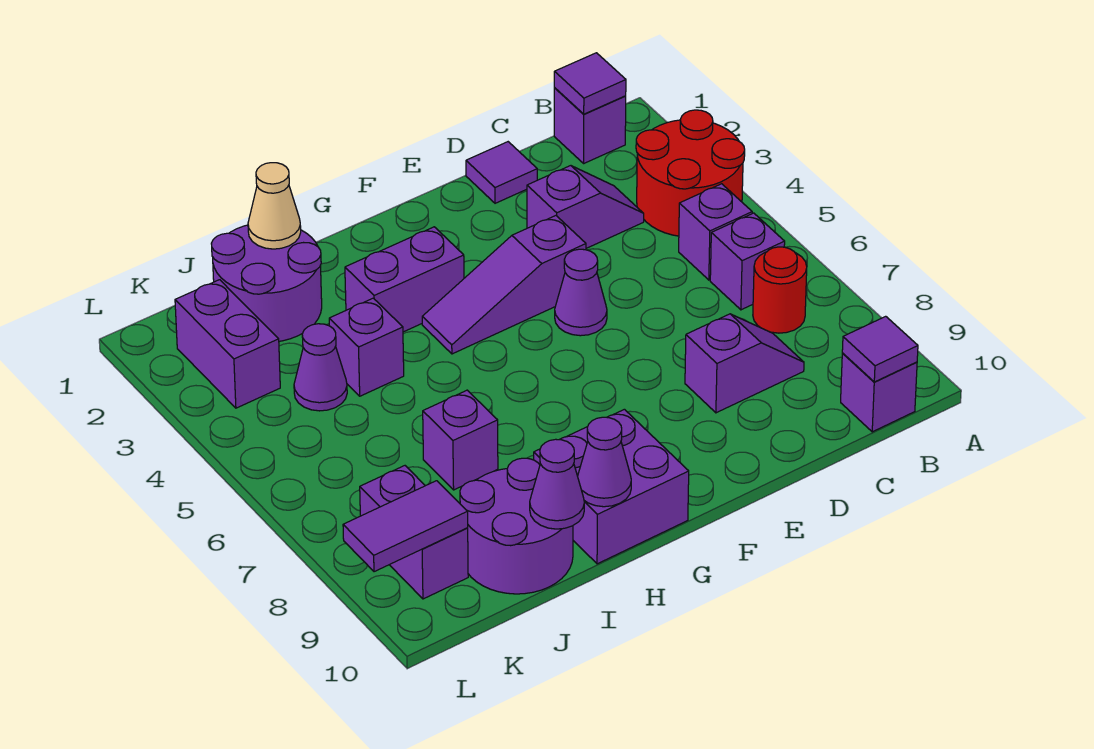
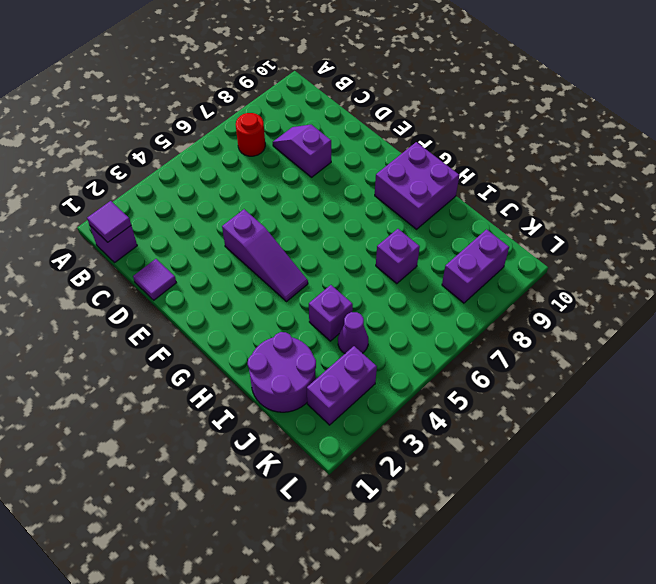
none -> red 2x2 round brick [636,110,745,236]
none -> purple 1x1 brick [679,184,752,280]
none -> purple 1x1 brick [710,213,785,310]

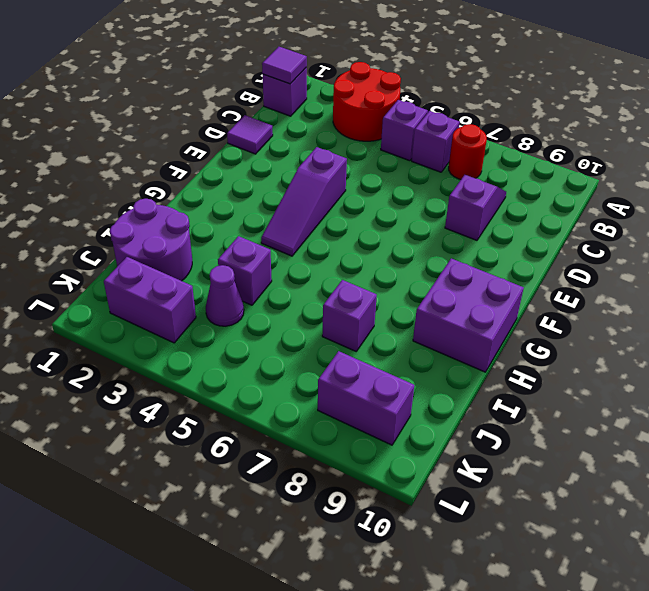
none -> purple 1x1 brick [841,354,917,432]
none -> purple 1x2 slope [527,166,644,248]
none -> purple 1x1 cone [555,249,607,336]

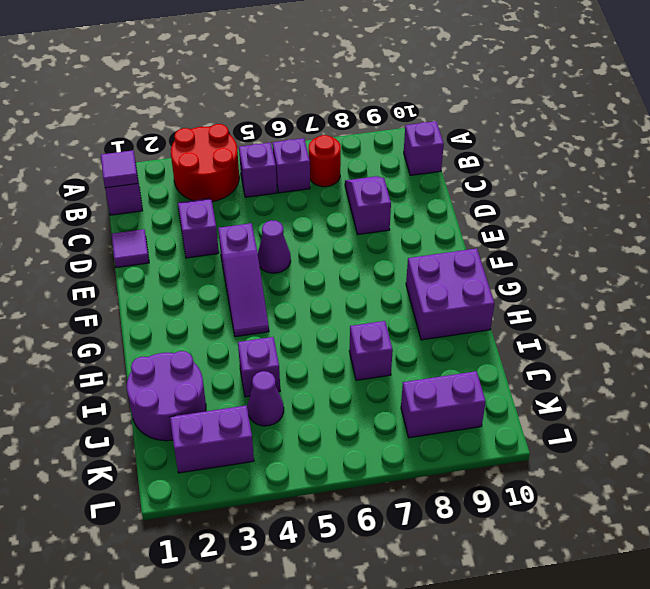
none -> purple 1x2 brick [345,227,464,332]
none -> purple 2x2 round brick [460,458,573,594]
none -> purple 1x1 tile [842,316,918,382]

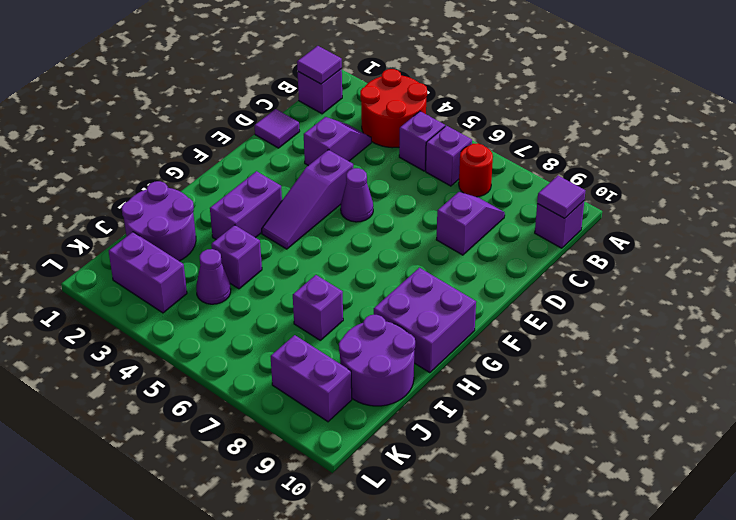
none -> purple 1x1 cone [578,417,631,507]
none -> tan 1x1 cone [248,163,301,249]
none -> purple 1x1 cone [530,439,584,529]

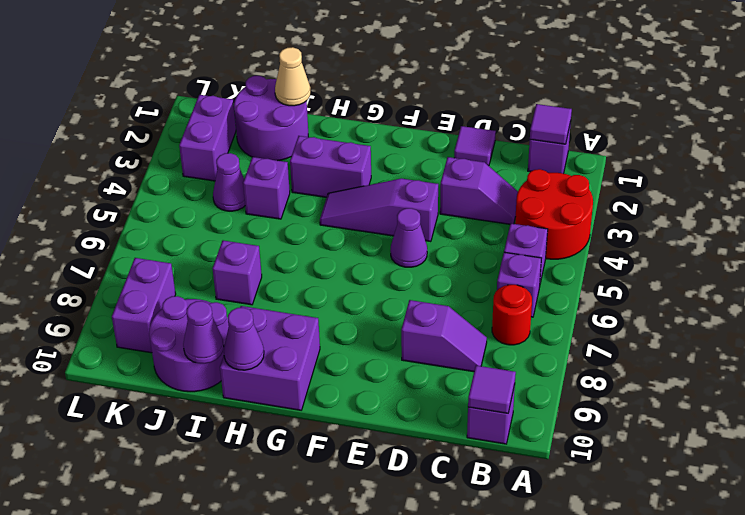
none -> purple 1x2 tile [343,481,468,572]

